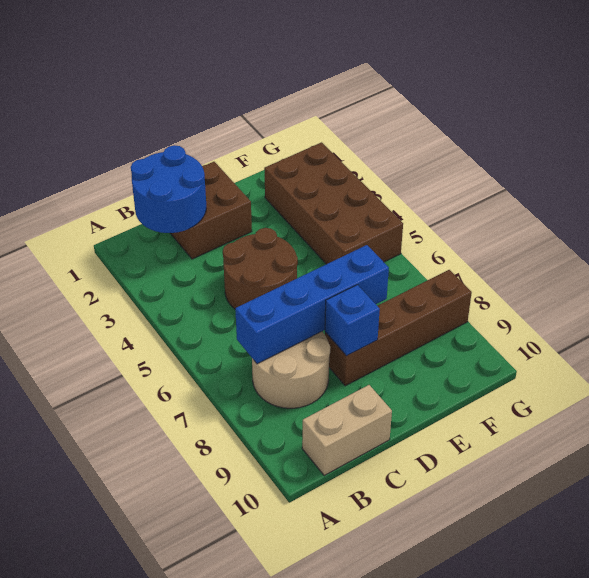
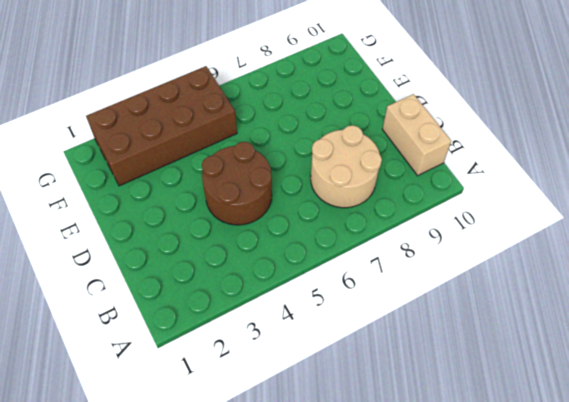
none -> brown 2x2 brick [170,162,252,259]
none -> brown 1x4 brick [325,270,472,386]

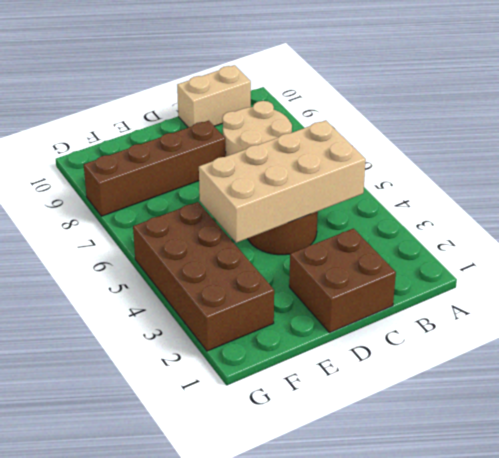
tan 2x4 brick [199,120,366,243] -> none
none -> blue 2x2 round brick [131,145,206,233]
none -> blue 1x4 brick [235,245,389,364]

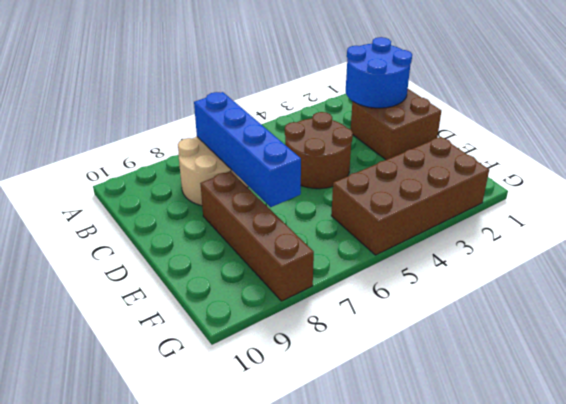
none -> tan 1x2 brick [302,385,392,476]
none -> blue 1x1 brick [325,285,380,356]

